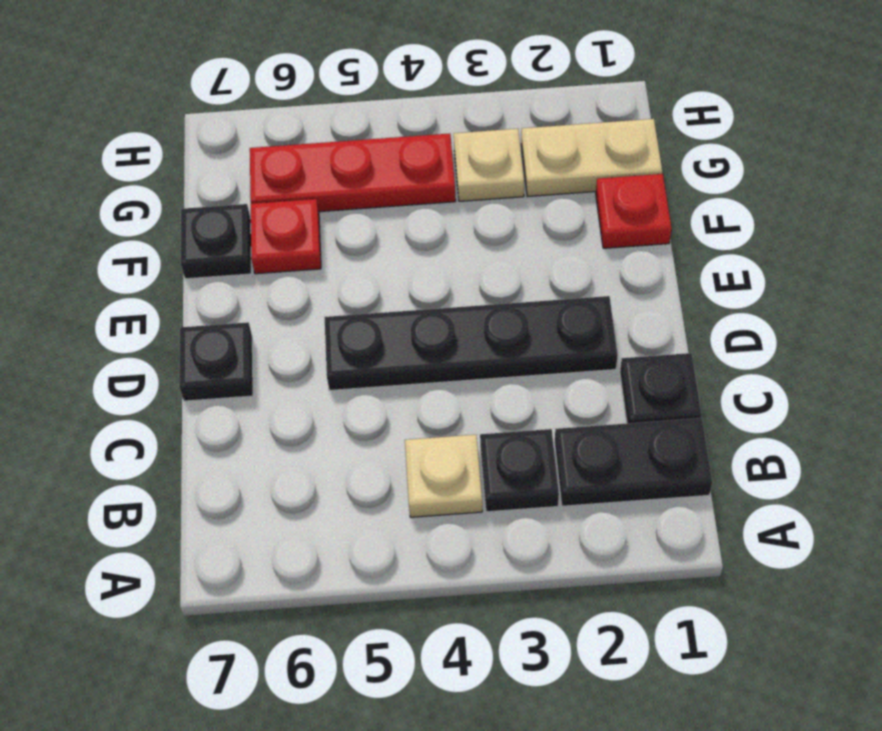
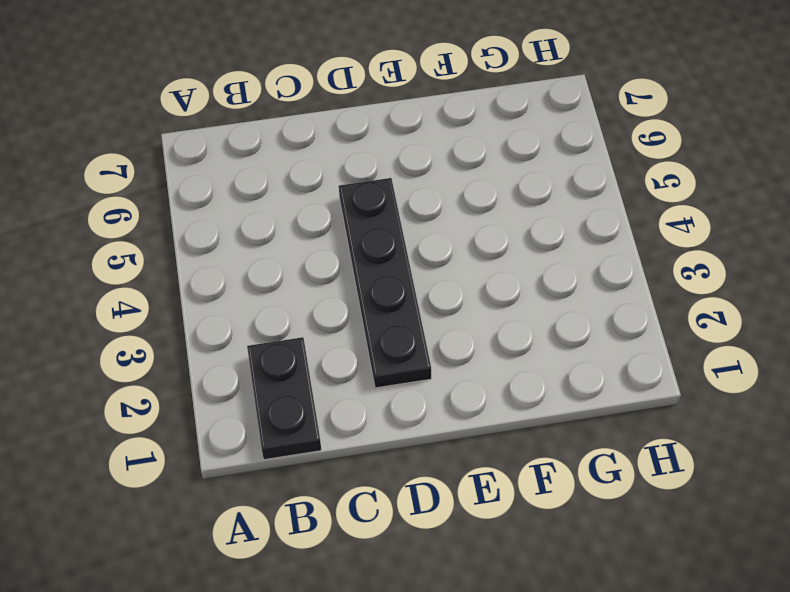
none -> black 1x1 plate [480,429,559,512]
none -> tan 1x1 plate [405,435,482,517]
none -> black 1x1 plate [620,353,702,423]

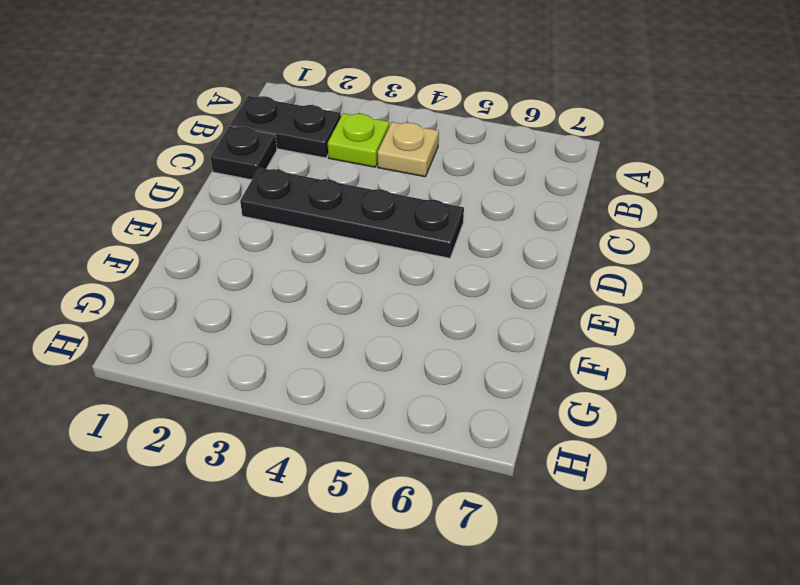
lime 1x1 plate [328,113,389,167] -> black 1x1 plate [480,429,559,512]
none -> black 1x1 plate [179,322,253,401]
none -> red 1x1 plate [596,174,672,248]
none -> red 1x1 plate [251,199,321,274]

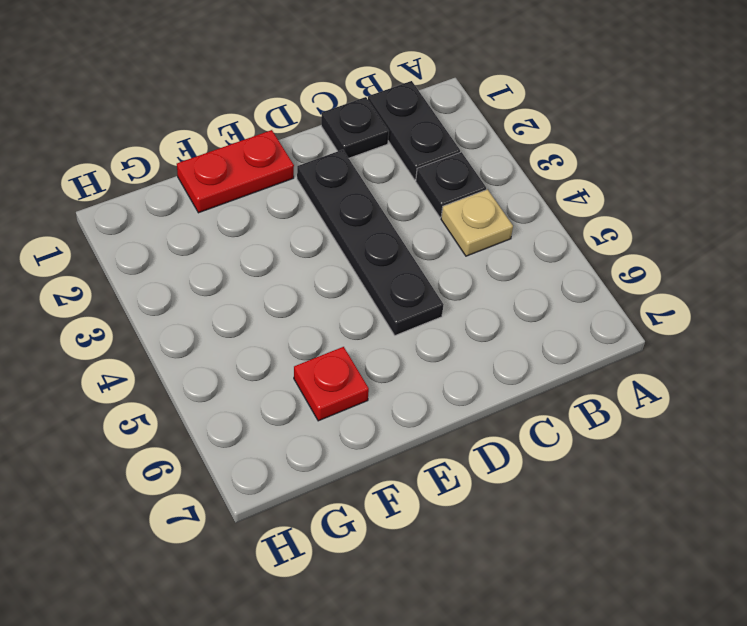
red 1x2 plate [177,130,294,213] -> red 1x1 plate [596,174,672,248]
none -> black 1x1 plate [179,322,253,401]
none -> black 1x1 plate [181,204,251,279]
none -> tan 1x2 plate [521,119,662,197]

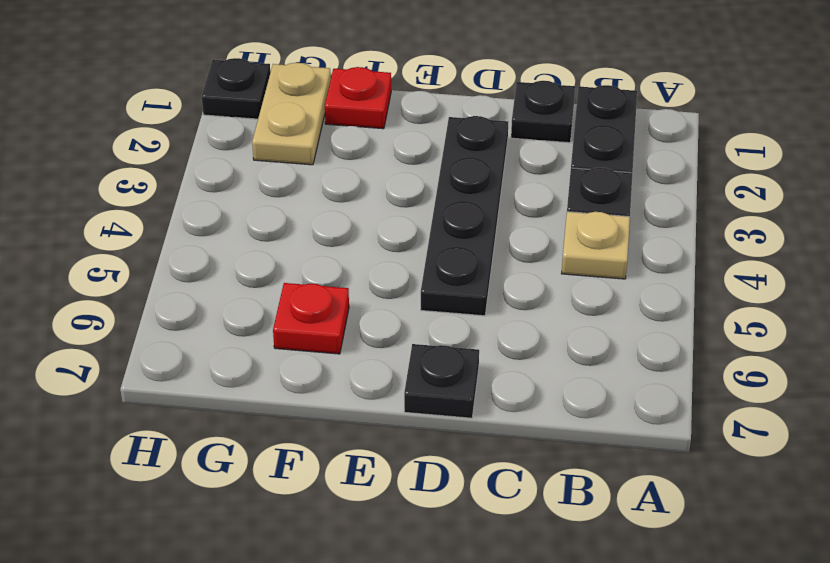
black 1x1 plate [202,58,270,119] -> black 1x1 plate moved to [181,204,251,279]
none -> tan 1x1 plate [454,129,524,201]
none -> red 1x3 plate [250,134,456,212]

